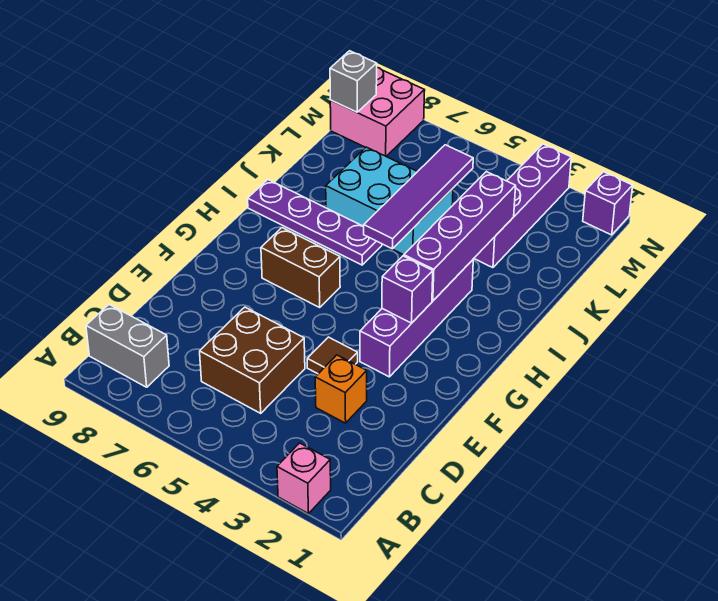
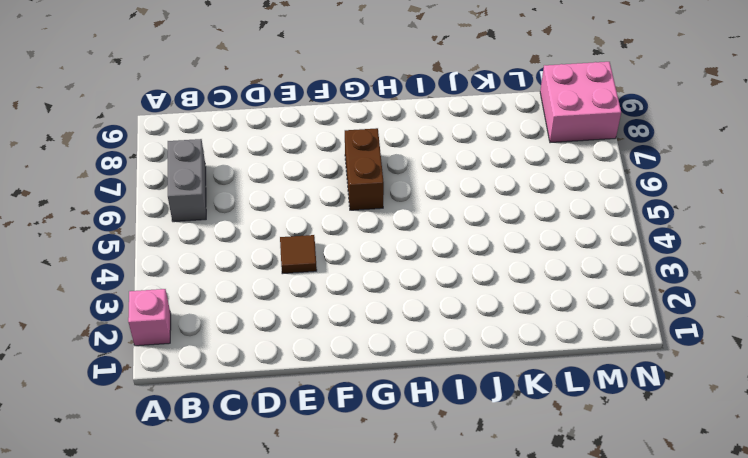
grey 1x2 brick [168,139,206,222] -> grey 1x2 brick moved to [86,305,169,387]
none -> brown 2x2 brick [200,307,305,413]
none -> orange 1x1 brick [315,355,367,423]
none -> purple 1x4 brick [360,260,473,377]

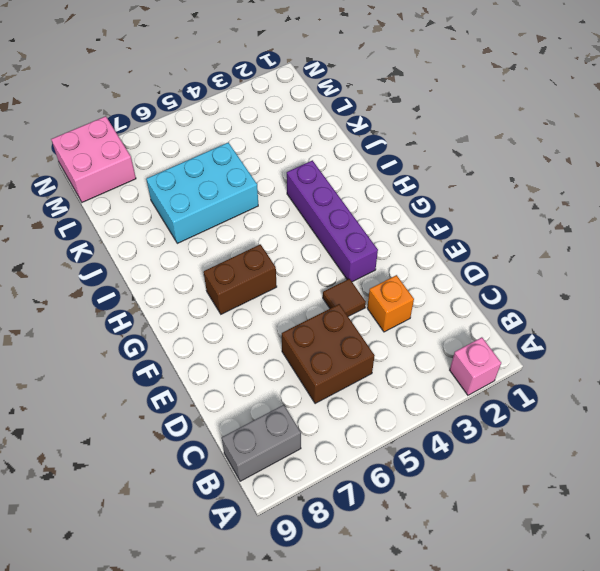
none -> purple 1x4 plate [248,180,382,265]
none -> purple 1x4 brick [474,144,571,268]
none -> purple 1x1 brick [583,172,633,235]

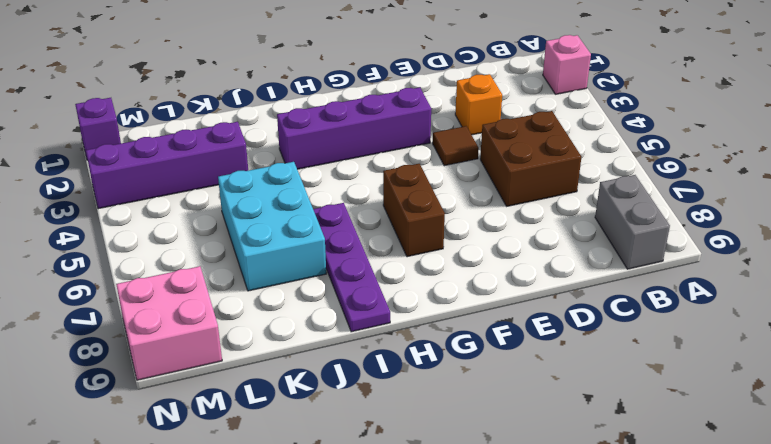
none -> purple 1x1 brick [382,256,433,323]
none -> purple 1x4 brick [404,172,516,301]
none -> purple 1x4 tile [363,145,473,249]

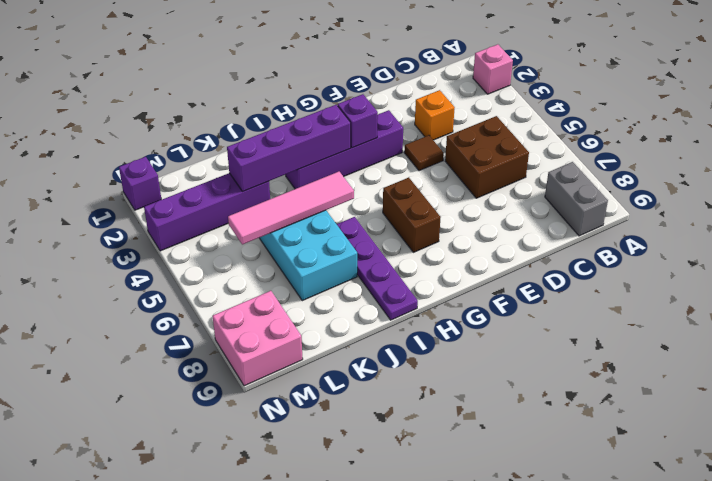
pink 1x4 tile [228,172,354,245] -> purple 1x4 tile [363,145,473,249]
none -> grey 1x1 brick [330,51,377,112]

